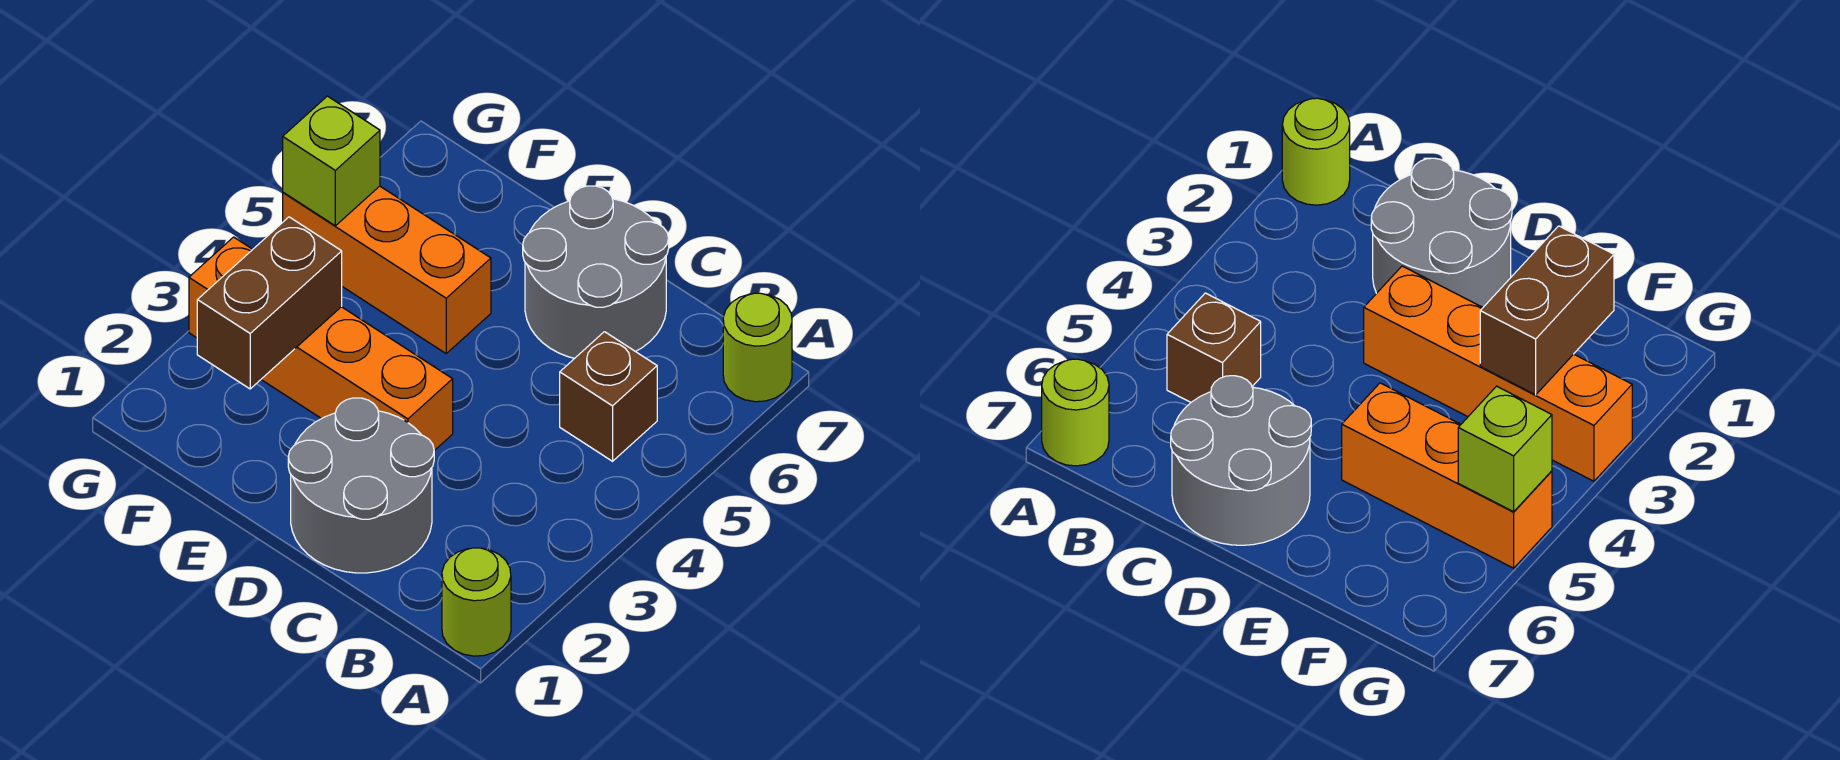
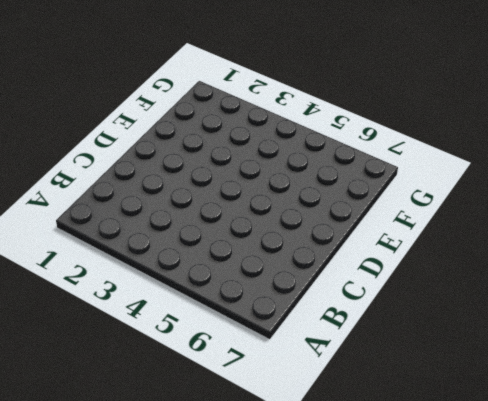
none -> lime 1x1 round brick [442,548,511,656]
none -> lime 1x1 round brick [723,293,792,402]

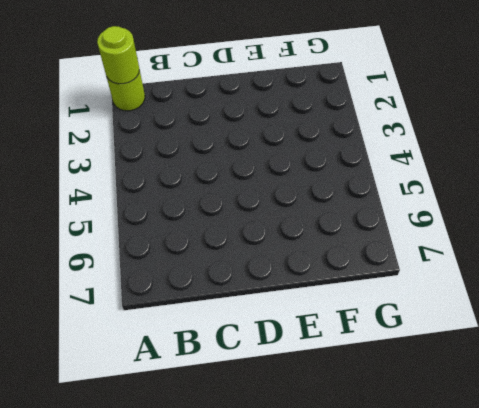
lime 1x1 round brick [97,26,139,84] -> lime 1x1 round brick moved to [723,293,792,402]
none -> brown 1x1 brick [560,332,657,461]
none -> grey 2x2 round brick [288,398,434,573]

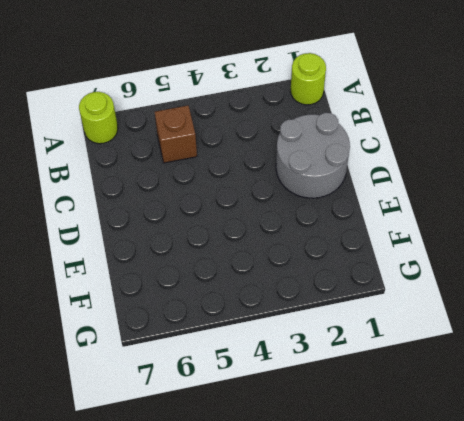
none -> grey 2x2 round brick [523,186,669,358]
none -> orange 1x4 brick [189,237,453,451]

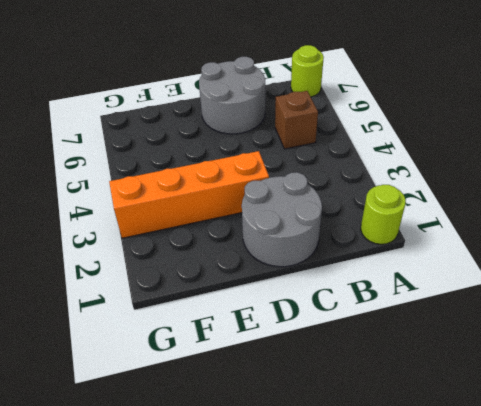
none -> orange 1x3 brick [283,186,491,353]
none -> brown 1x2 brick [197,217,342,389]

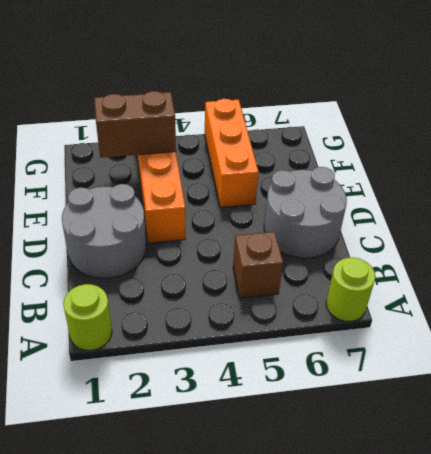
none -> lime 1x1 brick [283,96,380,226]

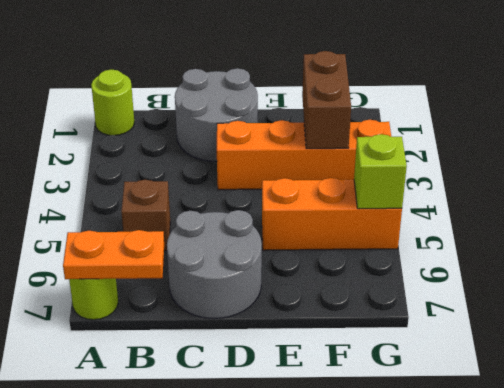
orange 1x2 plate [63,230,164,279] -> none

